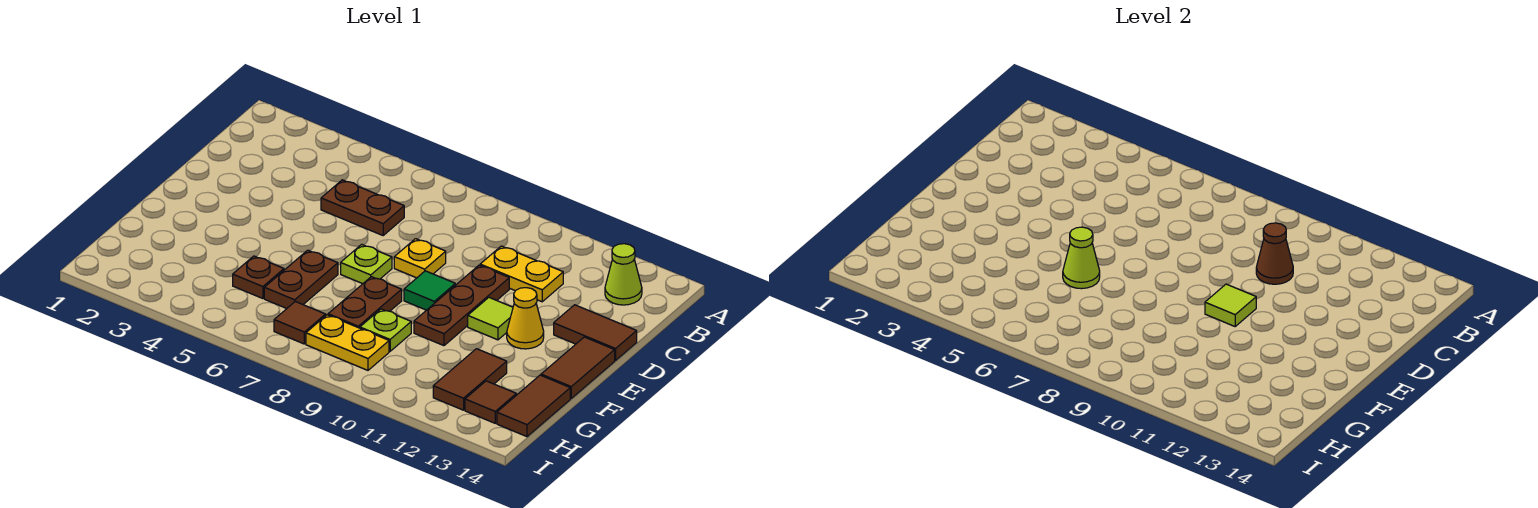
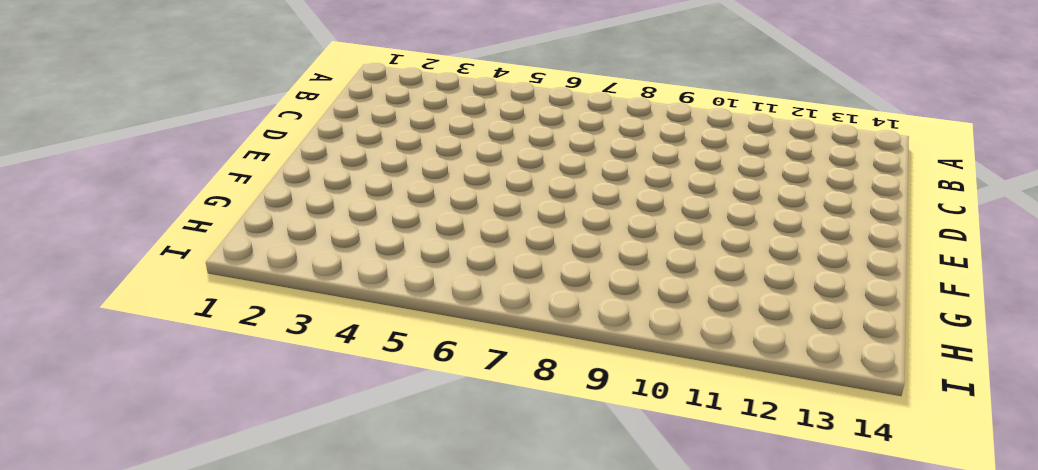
none -> lime 1x1 cone [605,244,642,305]
none -> brown 1x2 plate [321,180,404,235]
none -> yellow 1x2 plate [480,246,563,302]

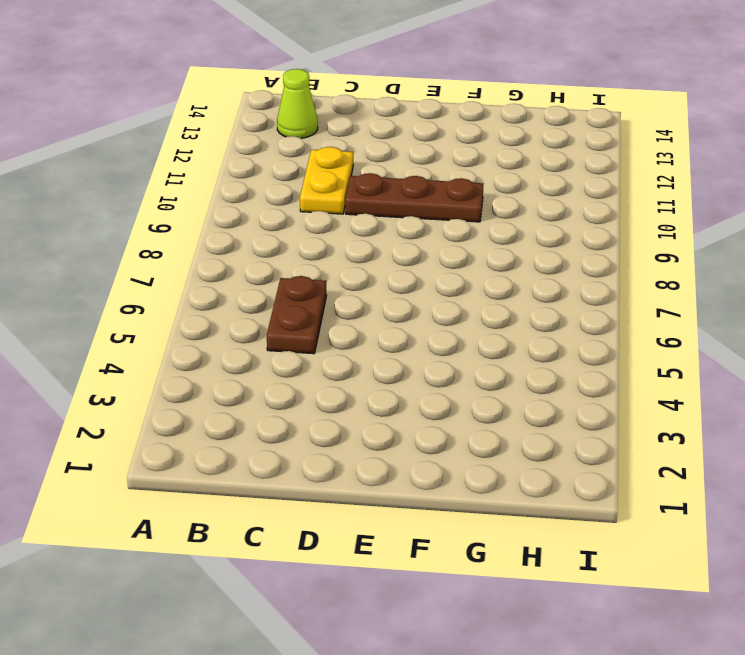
none -> yellow 1x1 plate [394,239,446,278]
none -> brown 1x2 tile [554,305,637,360]
none -> lime 1x1 plate [341,244,392,284]

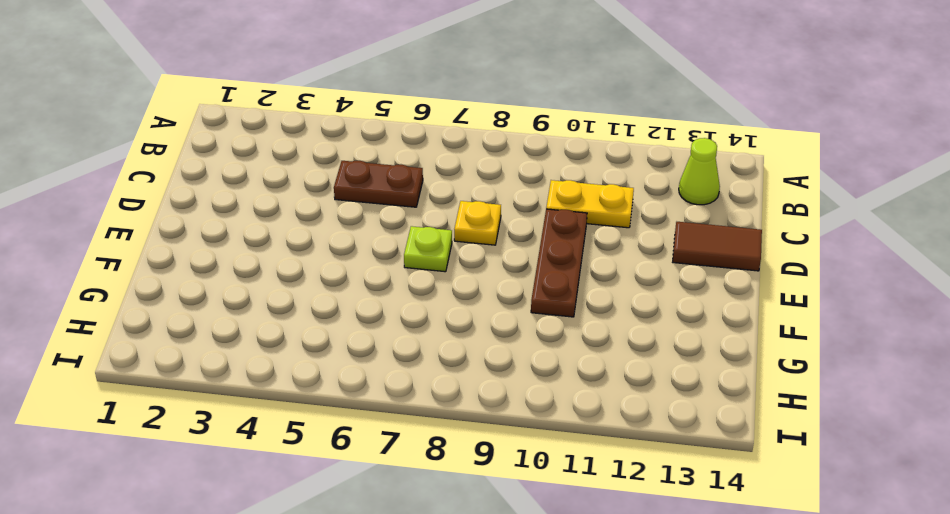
none -> green 1x1 tile [404,271,455,310]
none -> lime 1x1 tile [468,298,513,340]
none -> yellow 1x1 cone [507,288,544,349]

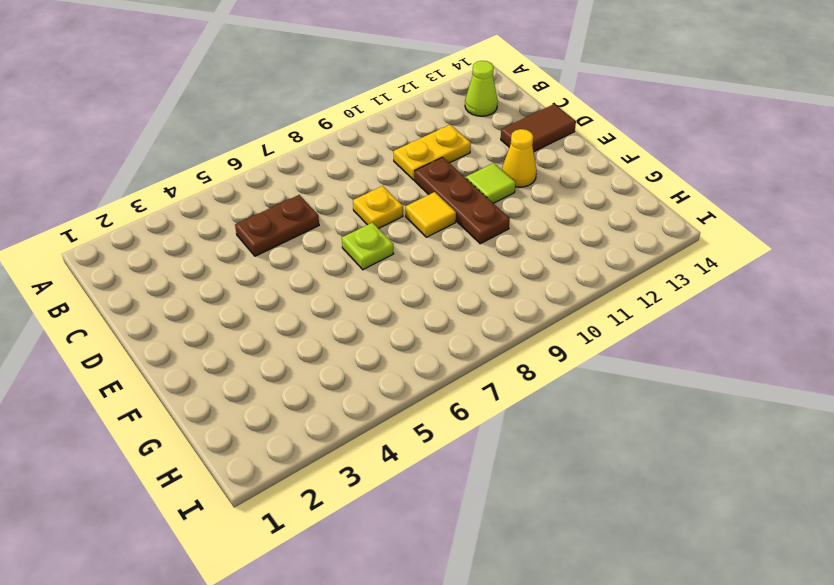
yellow 1x1 tile [406,192,456,237] -> green 1x1 tile [404,271,455,310]
none -> brown 1x2 tile [541,337,615,398]
none -> brown 1x2 plate [264,250,338,308]
none -> brown 1x2 plate [328,277,402,328]

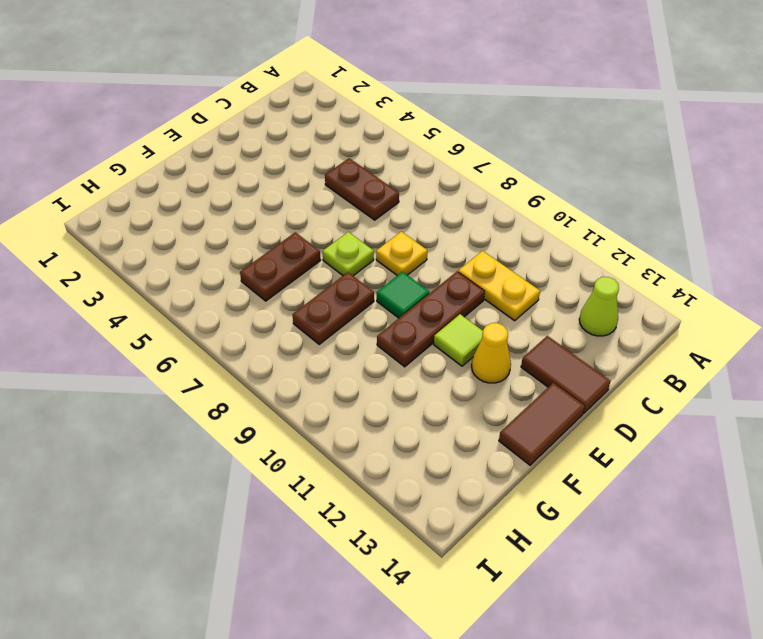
none -> brown 1x1 plate [233,256,284,299]
none -> lime 1x1 plate [360,309,411,351]
none -> brown 1x2 tile [433,349,507,410]

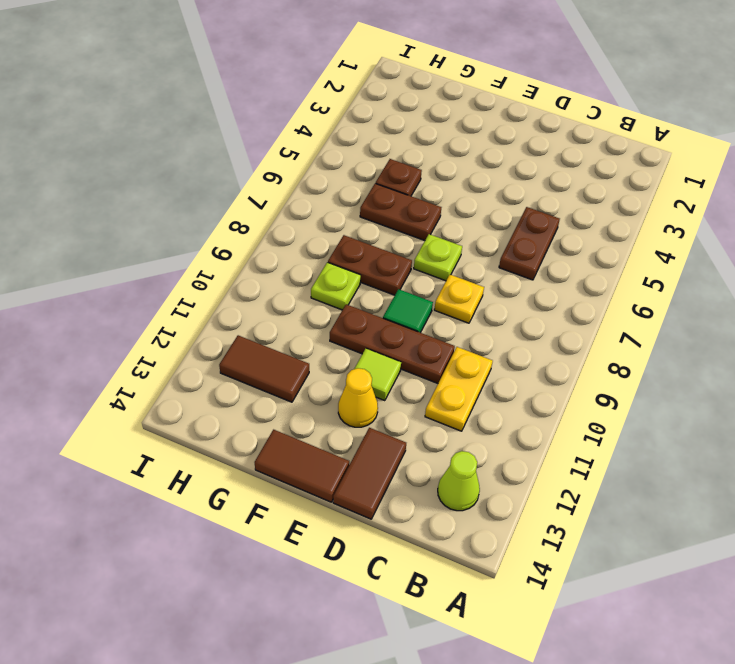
none -> brown 1x2 tile [497,375,570,437]
none -> brown 1x1 tile [274,302,326,344]
none -> yellow 1x2 plate [306,315,389,370]

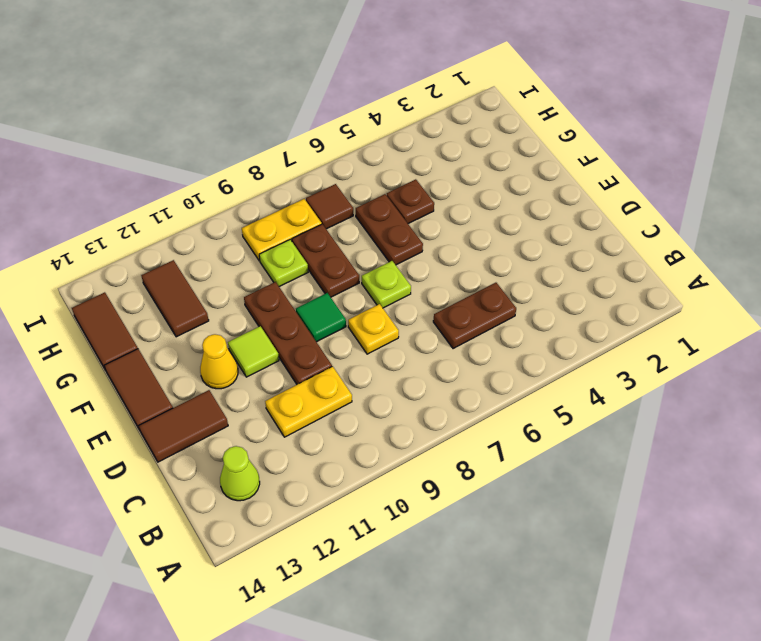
none -> brown 1x1 tile [465,381,516,423]
none -> brown 1x1 cone [1256,223,1293,284]
none -> lime 1x1 tile [1205,284,1256,326]

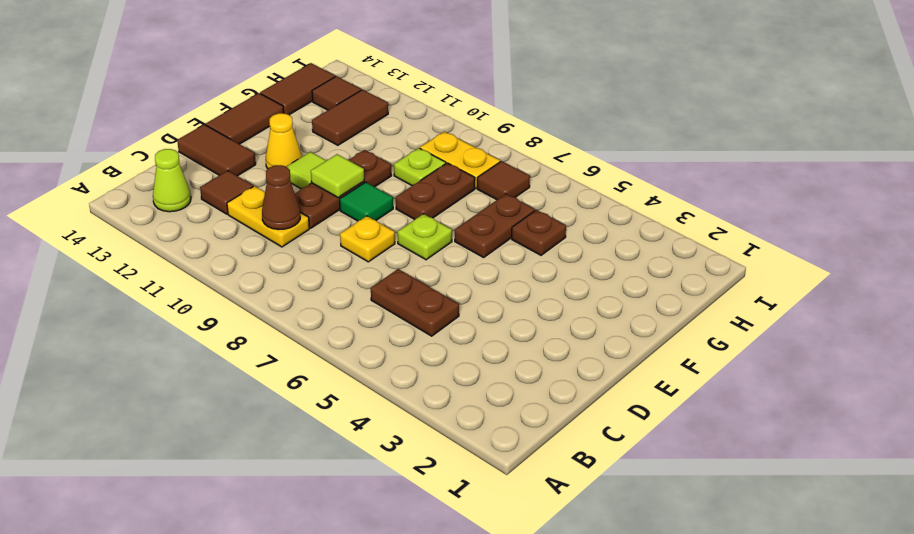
brown 1x1 tile [200,171,253,214] -> none
none -> lime 1x1 cone [1063,227,1100,289]

